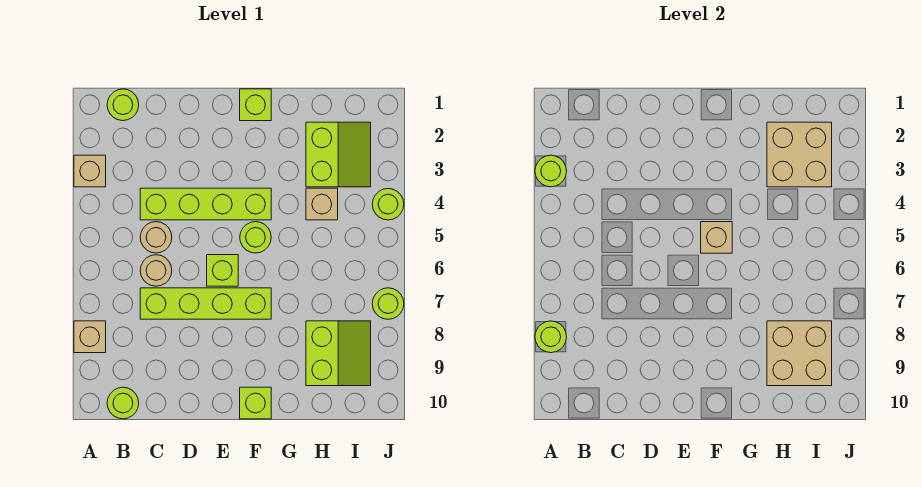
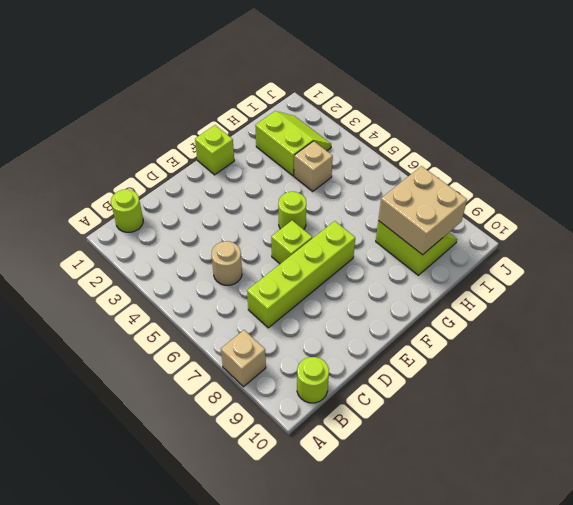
none -> tan 1x1 brick [74,155,106,187]
none -> lime 1x4 brick [140,188,271,220]
none -> tan 1x1 round brick [140,255,172,286]

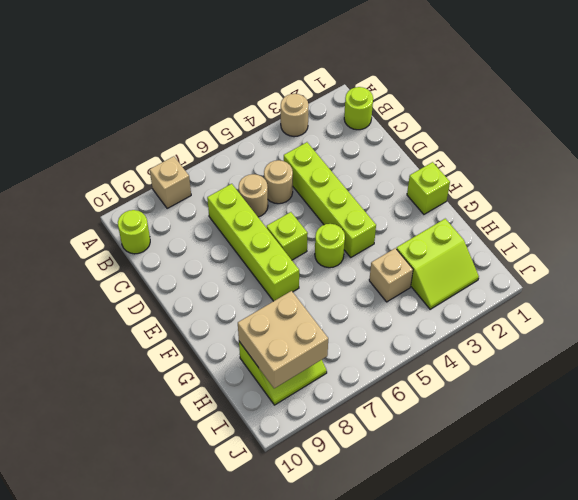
tan 1x1 round brick [281,94,309,137] -> tan 1x1 brick [74,155,106,187]
none -> lime 1x1 brick [240,387,271,419]
none -> lime 1x1 round brick [372,189,404,220]
none -> lime 1x1 round brick [372,288,404,319]

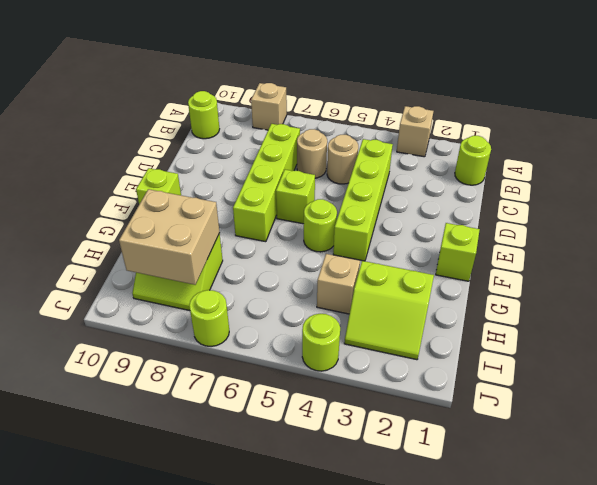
none -> lime 1x1 round brick [535,155,567,187]
none -> lime 1x1 round brick [535,321,567,353]
none -> tan 1x1 brick [701,222,732,253]

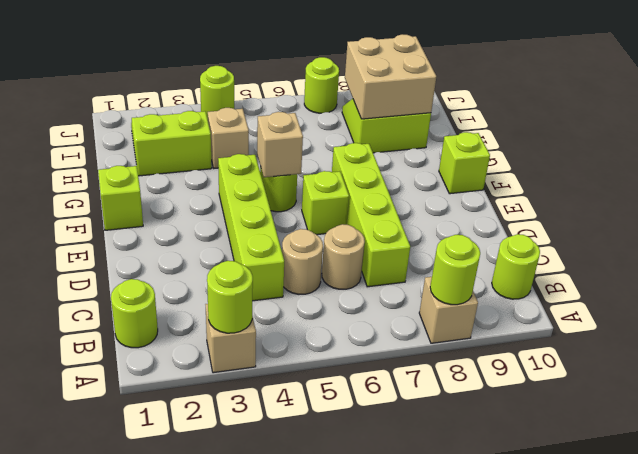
none -> tan 2x2 brick [767,122,832,187]

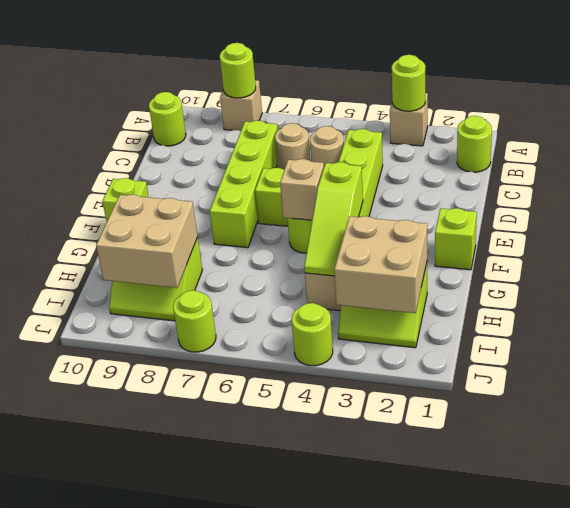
lime 1x3 slope [304,162,363,276] -> none

